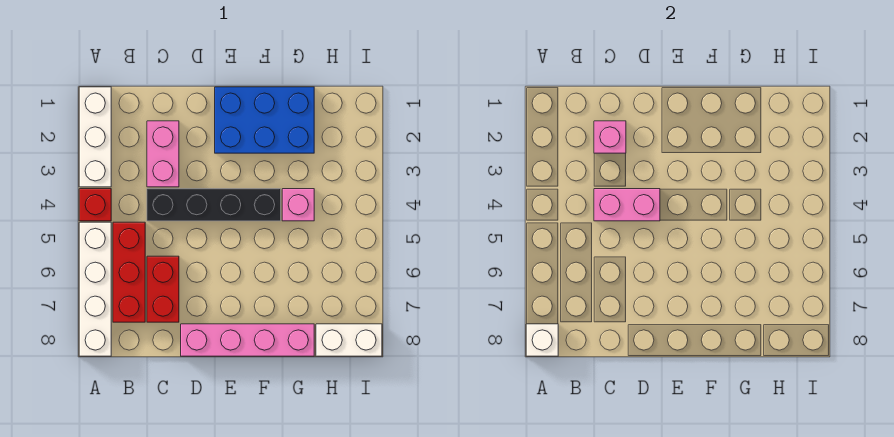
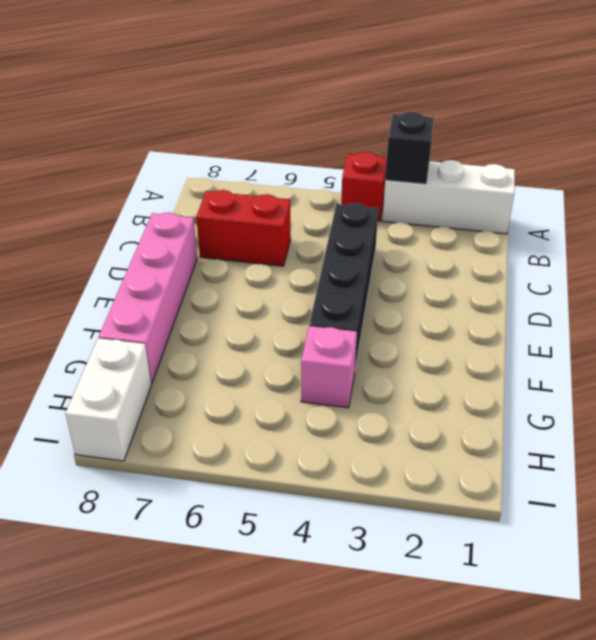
black 1x1 brick [385,112,434,184] -> none
none -> white 1x4 brick [79,222,111,356]
none -> red 1x3 brick [113,222,145,322]
none -> pink 1x2 brick [147,121,179,187]

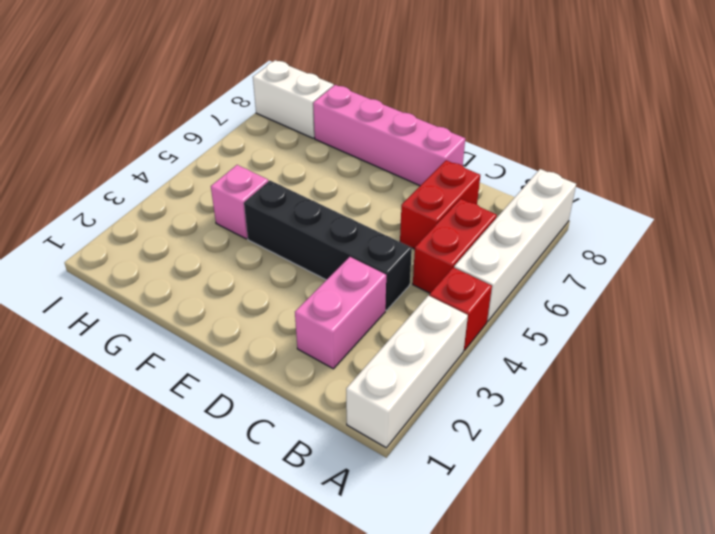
red 1x2 brick [413,199,497,293] -> red 1x3 brick [113,222,145,322]
none -> blue 2x3 brick [215,87,314,153]
none -> white 1x1 brick [526,324,558,356]
none -> pink 1x1 brick [594,121,626,153]

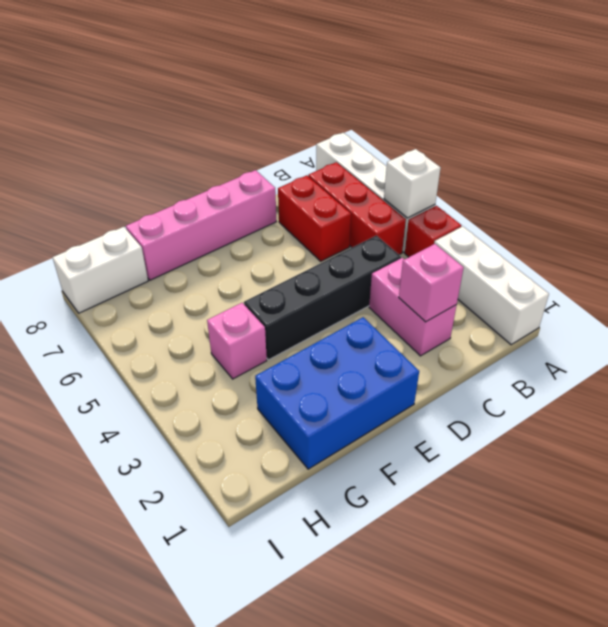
white 1x1 brick [384,149,441,218] -> white 1x1 brick moved to [526,324,558,356]
none -> pink 1x2 brick [594,189,660,221]

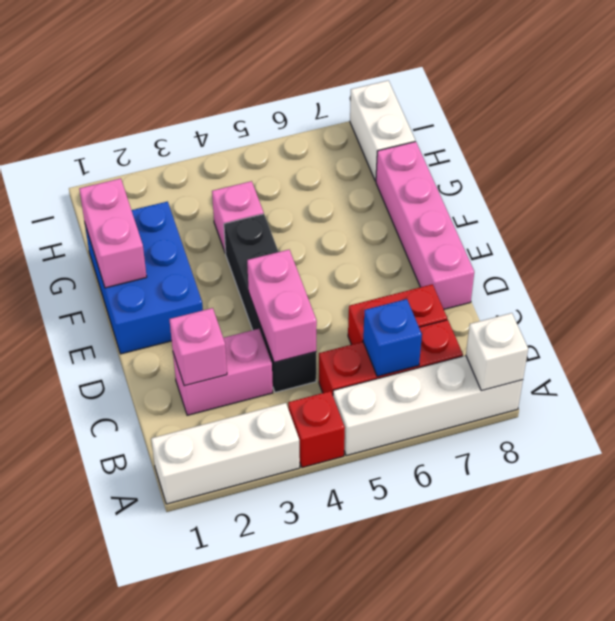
blue 1x1 brick [363,299,422,377] -> none
pink 1x2 brick [79,178,147,288] -> none

